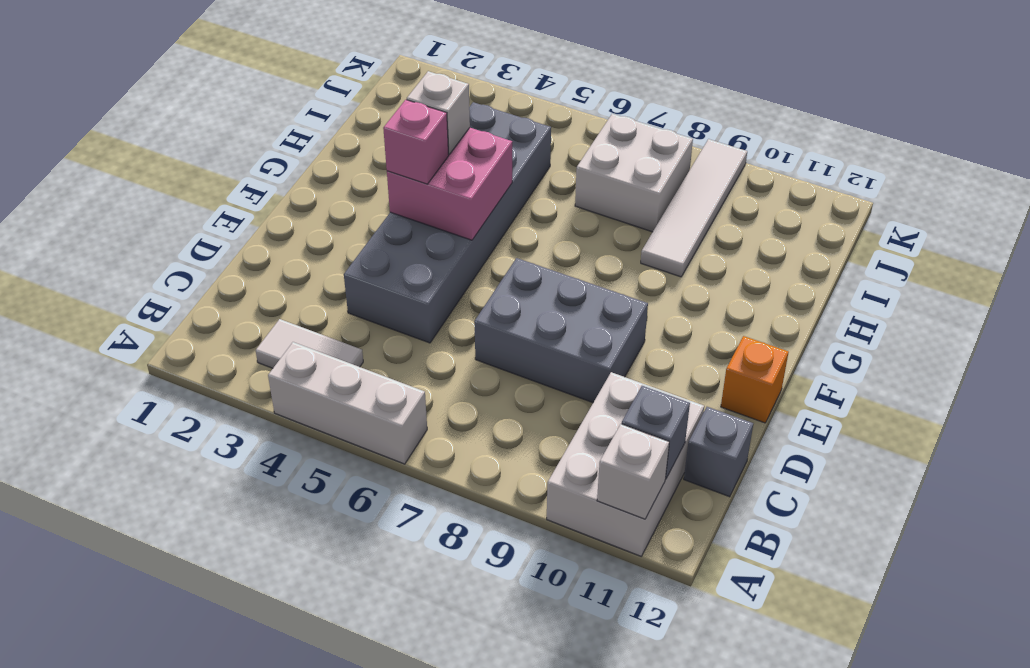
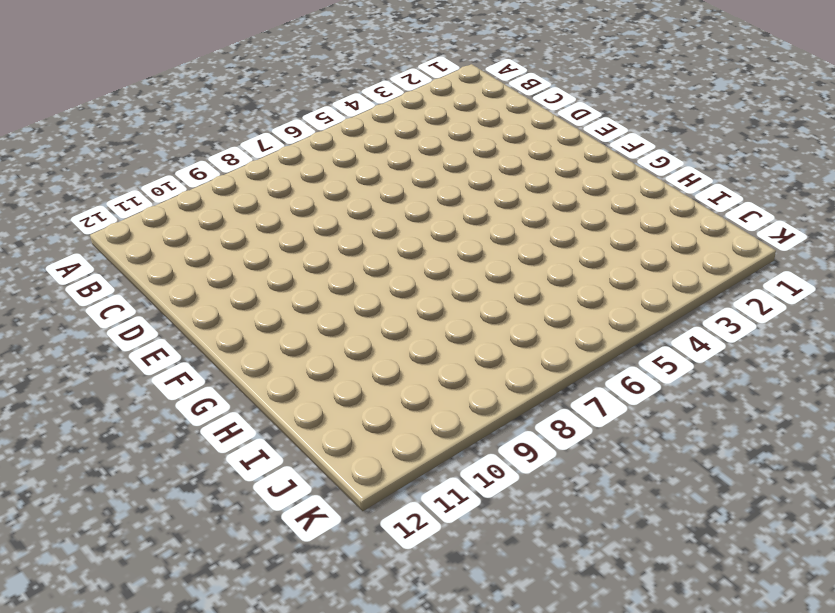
none -> white 1x3 brick [268,342,427,464]
none -> white 2x3 brick [547,372,704,556]
none -> white 1x2 tile [256,319,363,368]

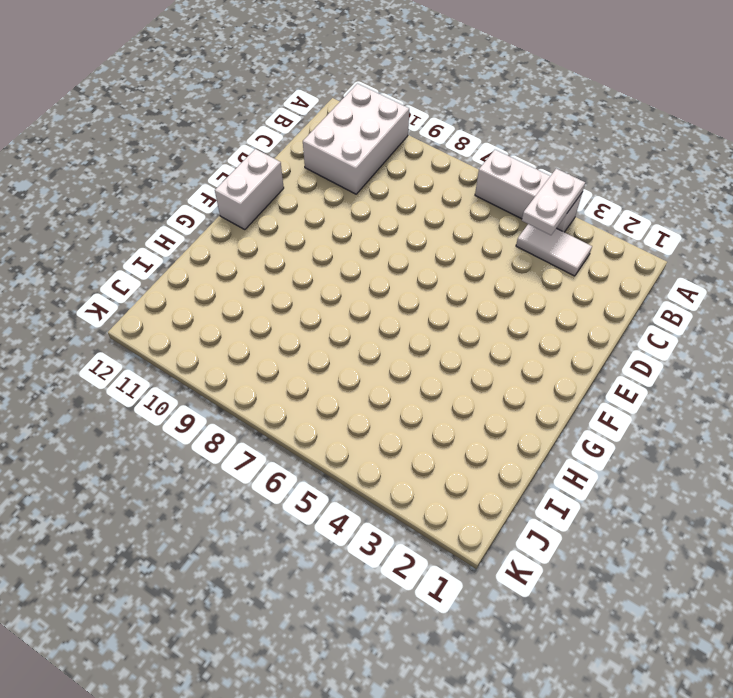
white 1x2 plate [522,169,585,235] -> none
white 1x2 brick [215,149,284,230] -> orange 1x1 brick [721,336,788,423]
none -> grey 1x1 brick [684,407,753,497]
none -> grey 2x6 brick [344,102,551,343]
none -> grey 2x3 brick [474,258,648,402]

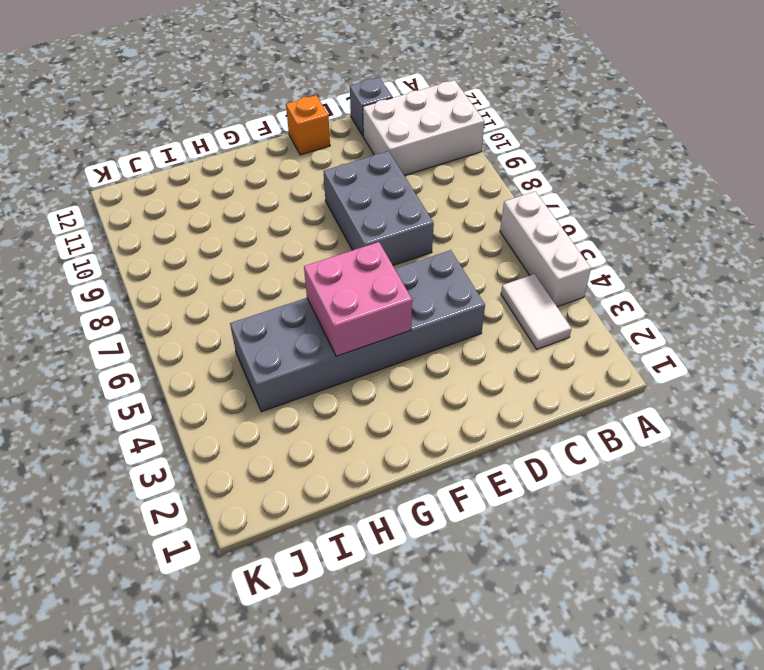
none -> white 1x4 tile [641,139,747,277]
none -> white 2x2 brick [575,114,693,232]
none -> white 1x1 brick [597,424,669,519]

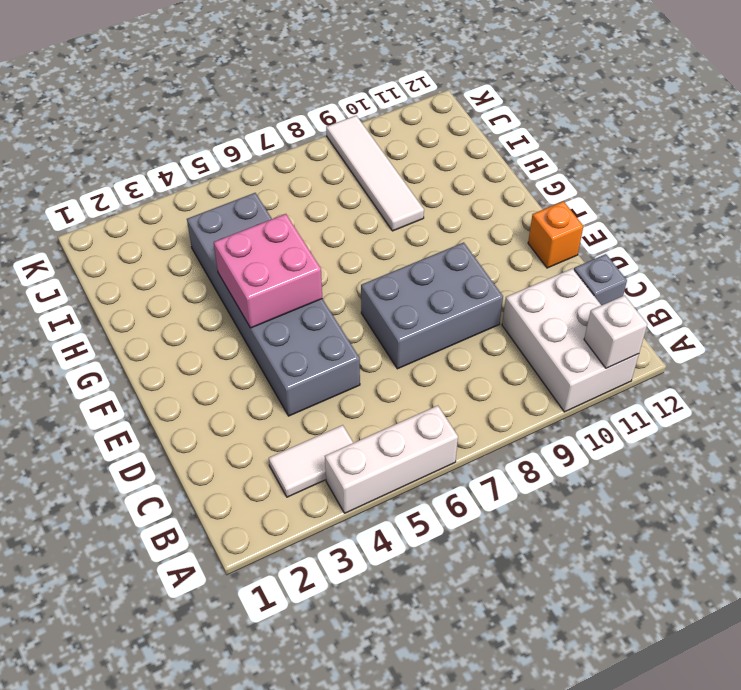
none -> white 2x2 brick [575,114,693,232]
none -> grey 1x1 brick [622,386,690,479]
none -> pink 1x1 brick [383,100,449,184]

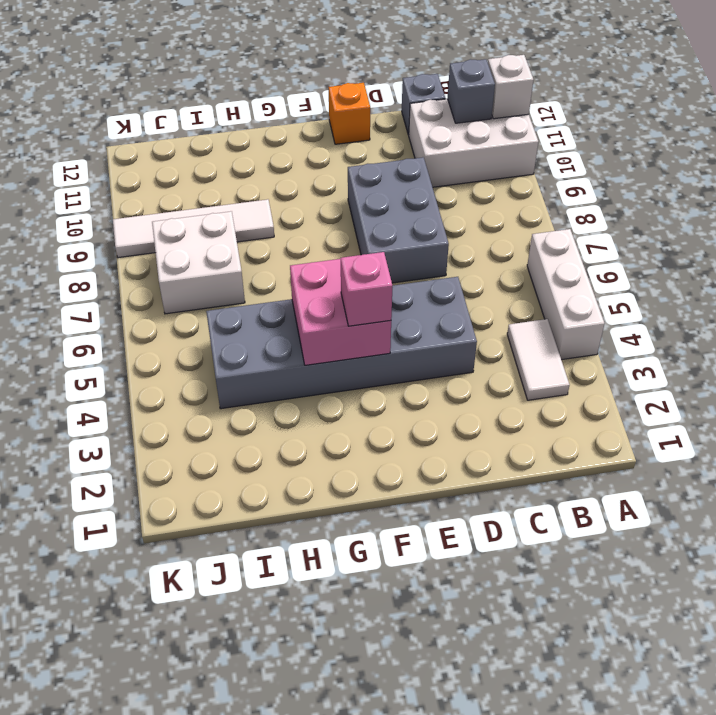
none -> white 1x1 brick [407,71,470,154]

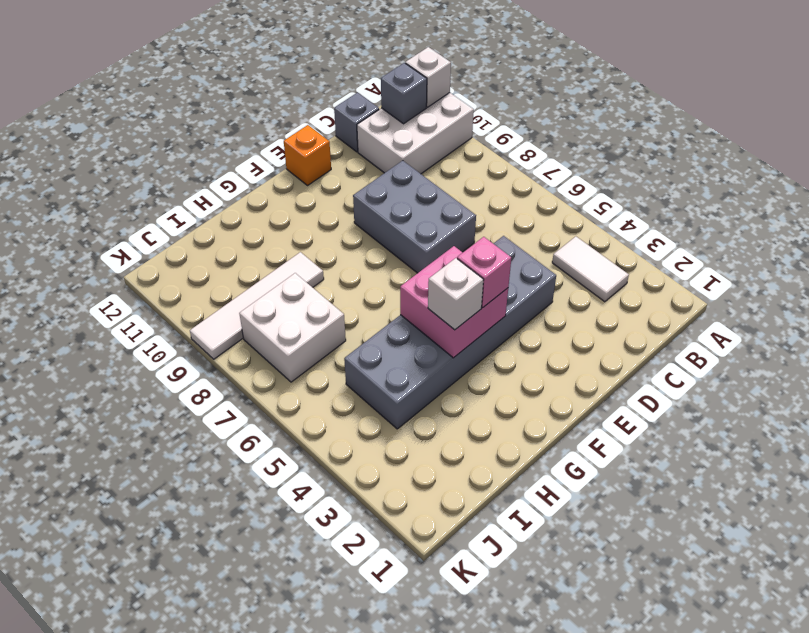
none -> white 1x3 brick [268,342,427,464]

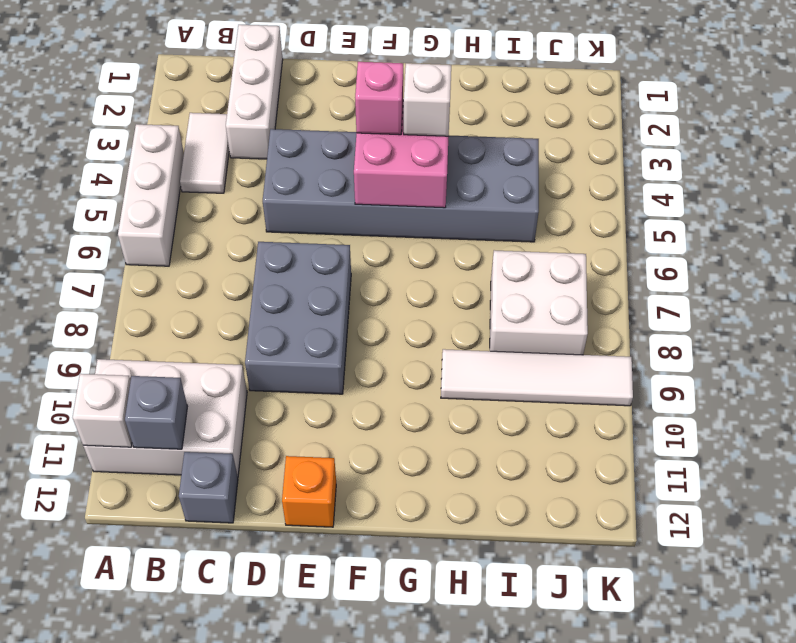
white 1x3 brick [226,25,283,159] -> none

